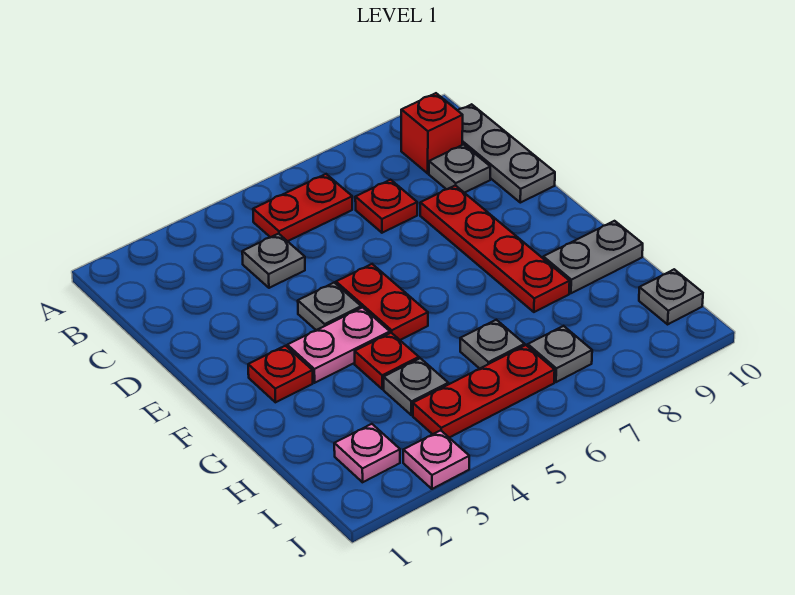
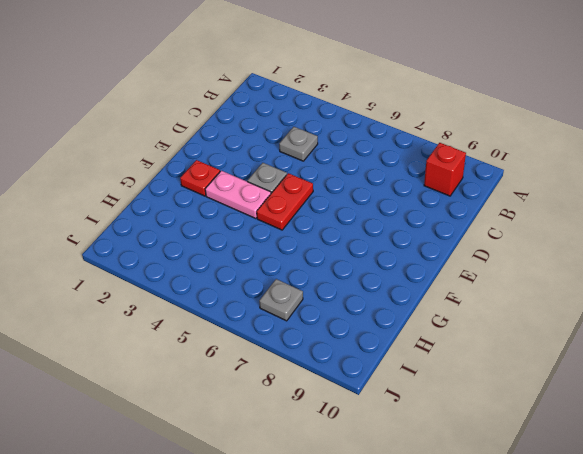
none -> red 1x2 plate [253,174,352,241]
none -> grey 1x3 plate [458,104,555,203]
none -> red 1x1 plate [355,180,417,233]

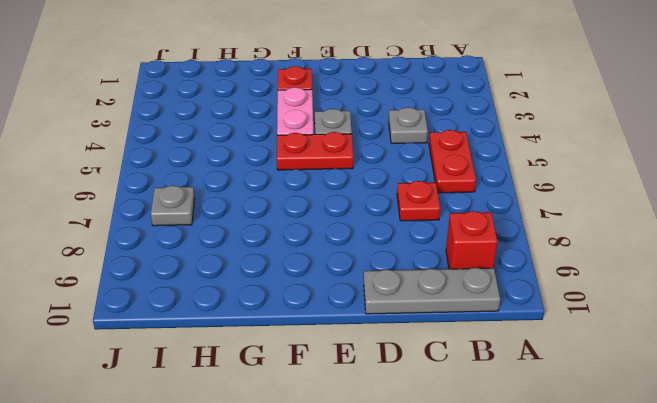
none -> grey 1x1 plate [429,145,490,193]
none -> red 1x4 plate [420,185,570,312]
none -> red 1x1 plate [355,333,419,389]

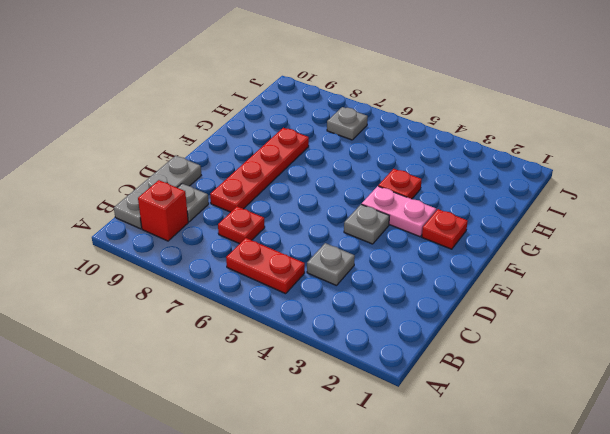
none -> red 1x2 plate [336,264,428,340]
none -> grey 1x2 plate [543,221,643,293]
none -> grey 1x1 plate [384,358,448,415]

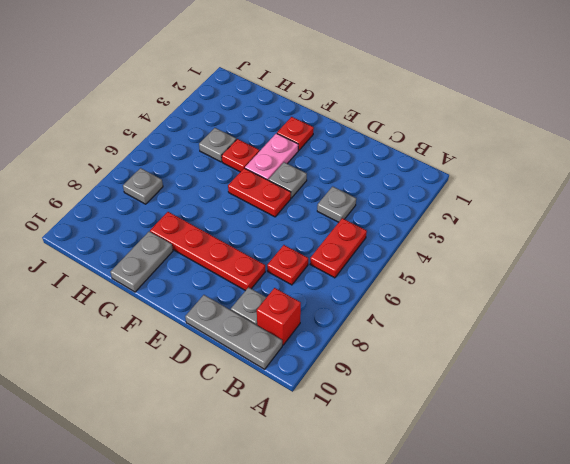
none -> grey 1x1 plate [460,320,525,369]
none -> pink 1x1 plate [334,424,400,482]
none -> red 1x3 plate [413,345,555,438]

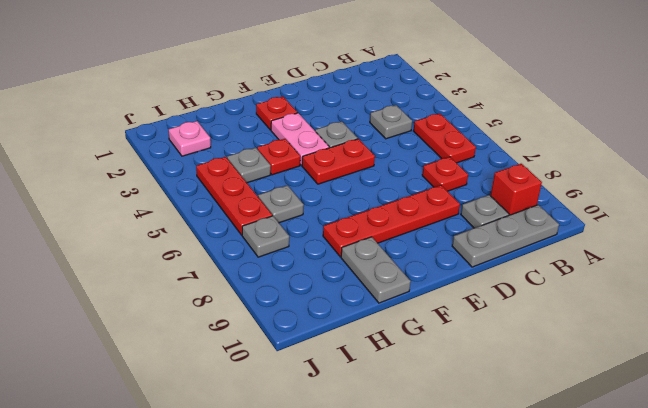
none -> grey 1x1 plate [639,269,703,324]
none -> pink 1x1 plate [403,430,469,489]

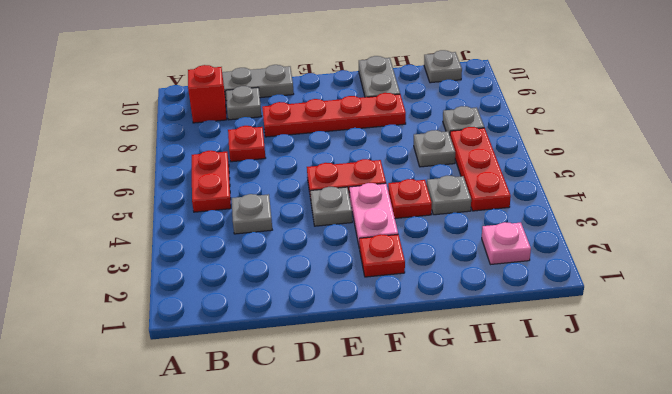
none -> pink 1x1 plate [403,430,469,489]

